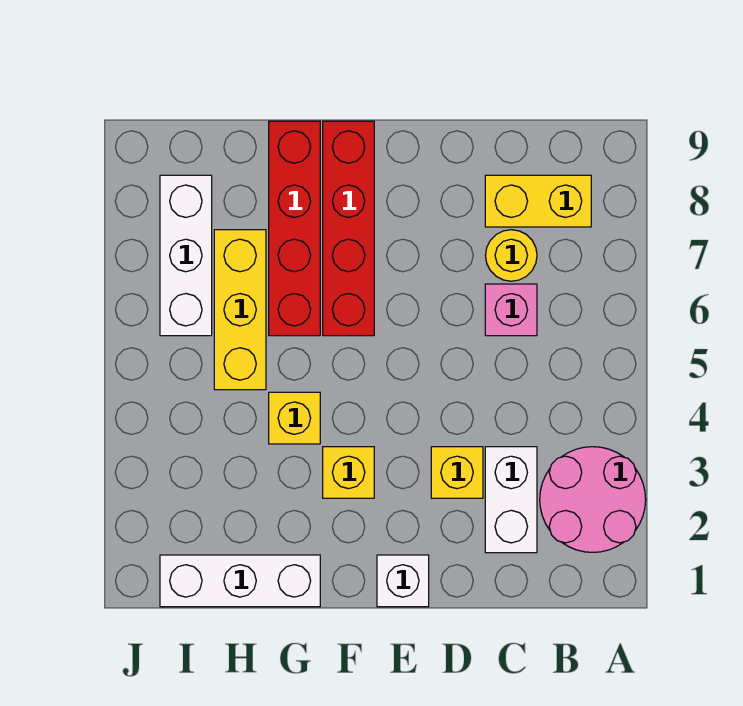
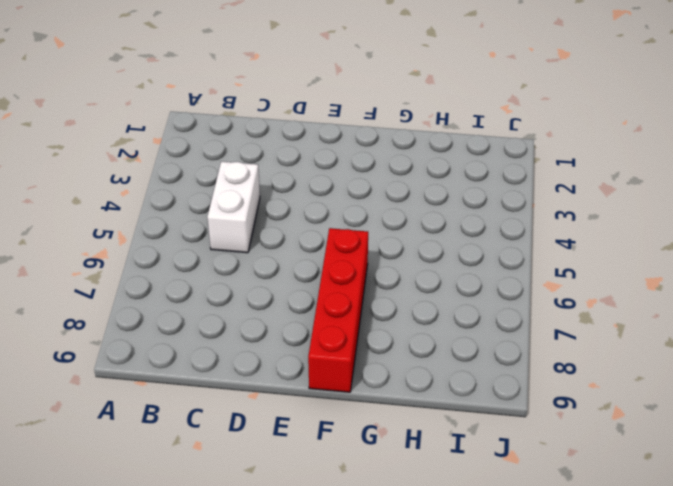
white 1x2 brick [207,161,260,253] -> white 1x2 brick moved to [485,447,537,553]
none -> pink 2x2 round brick [540,447,646,552]
none -> yellow 1x2 brick [485,175,591,227]
none -> pink 1x1 brick [485,284,537,336]

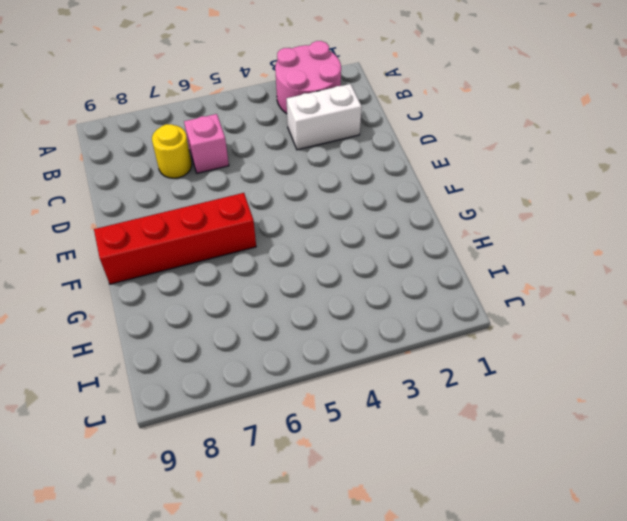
none -> yellow 1x2 brick [485,175,591,227]
none -> yellow 1x1 brick [431,447,483,498]
none -> white 1x1 brick [377,555,429,607]

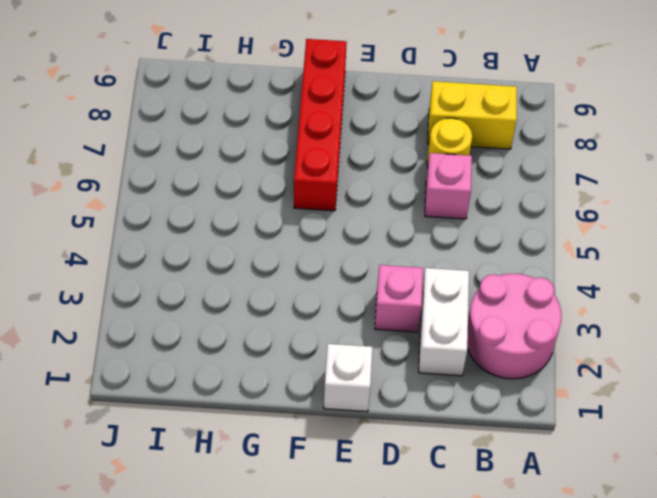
pink 1x1 brick [375,265,423,332] -> yellow 1x1 brick [431,447,483,498]
none -> yellow 1x1 brick [323,447,374,498]
none -> white 1x3 brick [160,555,320,607]
none -> yellow 1x1 brick [269,392,320,444]

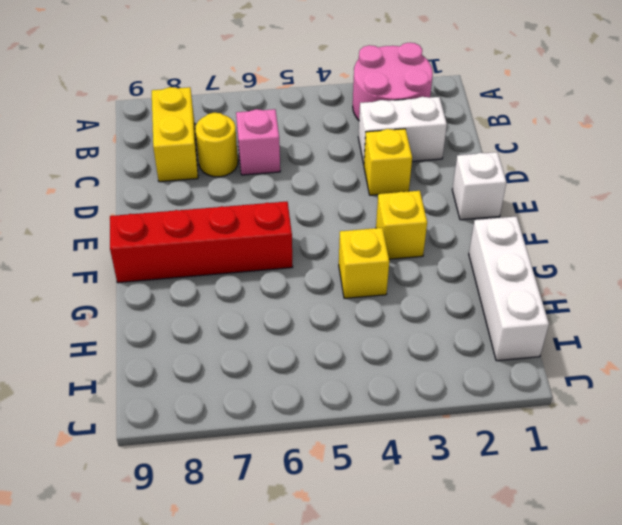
none -> red 1x4 brick [269,121,320,336]
none -> yellow 1x3 brick [214,230,266,390]
none -> white 1x3 brick [160,175,212,336]

